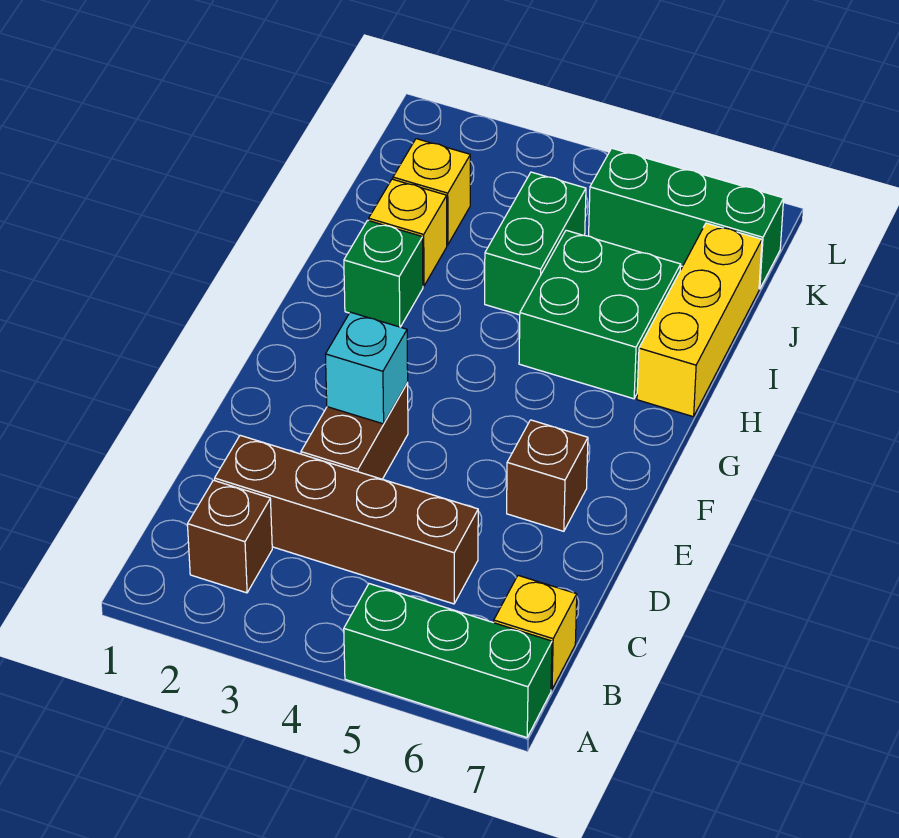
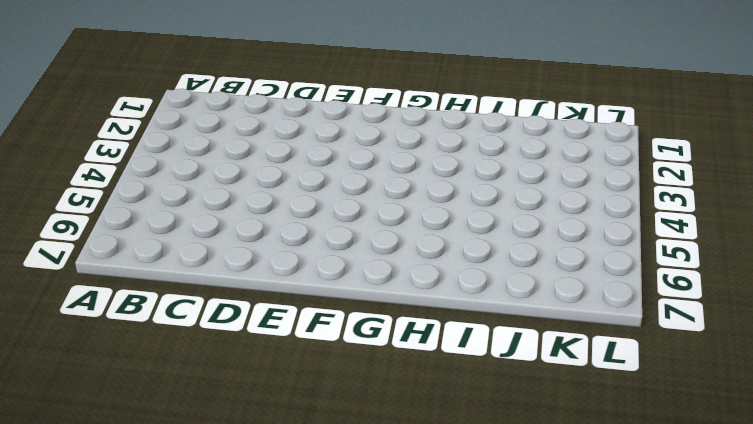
none -> green 1x3 brick [344,584,552,738]
none -> brown 1x1 brick [188,480,272,593]
none -> yellow 1x1 brick [494,576,577,690]

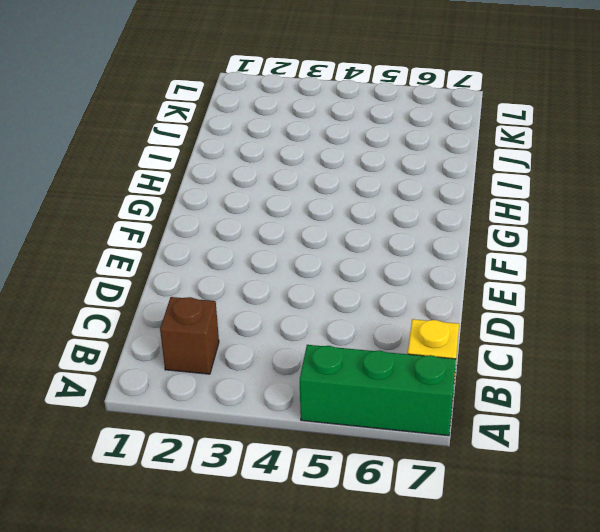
none -> brown 1x4 brick [215,435,478,604]
none -> brown 1x2 brick [301,383,408,479]
none -> brown 1x1 brick [507,420,588,531]

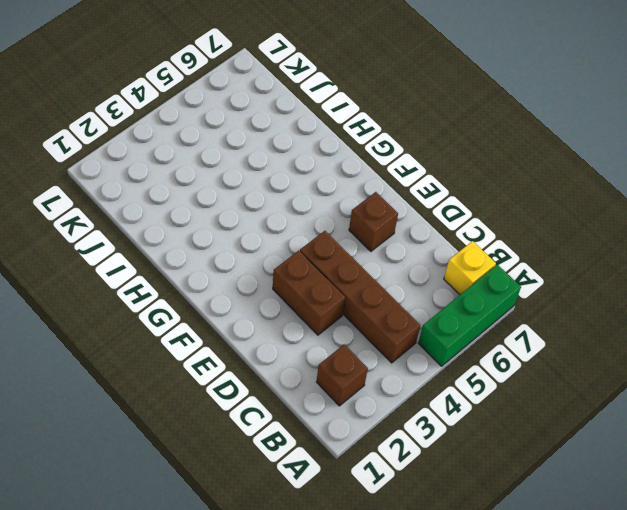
brown 1x4 brick [300,231,420,363] -> brown 1x4 brick turned to [215,435,478,604]
none -> green 1x1 brick [344,220,423,327]
none -> green 2x2 brick [519,230,681,399]
none -> yellow 1x3 brick [637,223,762,417]

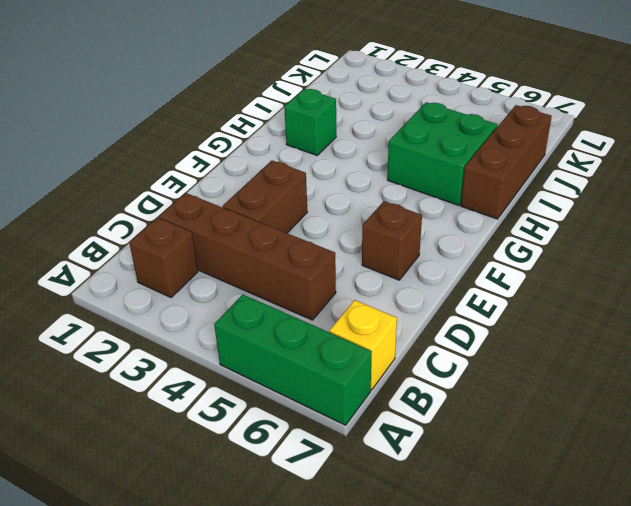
brown 1x3 brick [461,105,552,219] -> yellow 1x3 brick [637,223,762,417]
none -> yellow 1x1 brick [369,179,447,286]
none -> green 1x2 brick [485,172,586,315]
none -> yellow 1x1 brick [393,139,470,245]

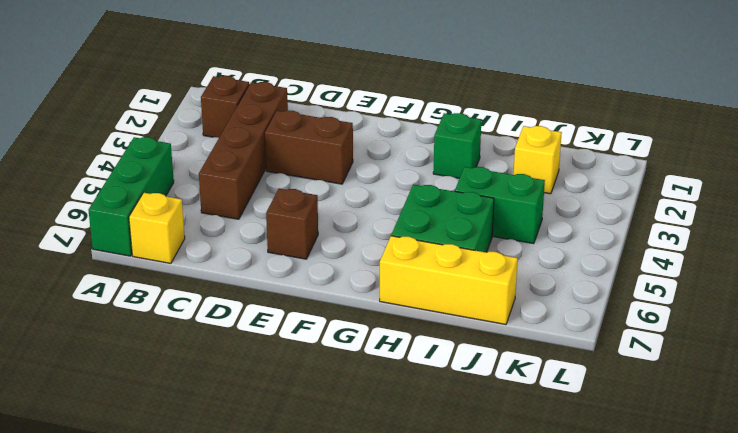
none -> yellow 1x1 brick [369,179,447,286]
none -> green 1x3 brick [589,148,784,289]
none -> cyan 1x1 brick [325,312,408,424]

